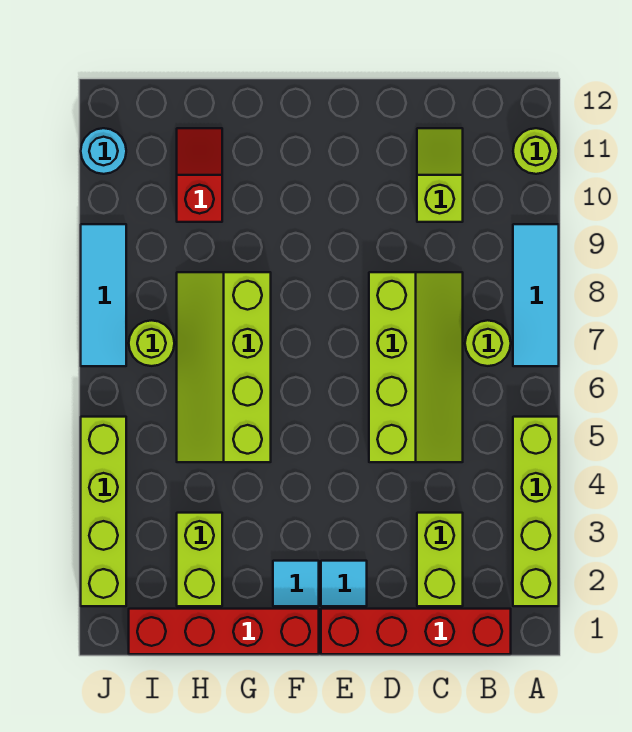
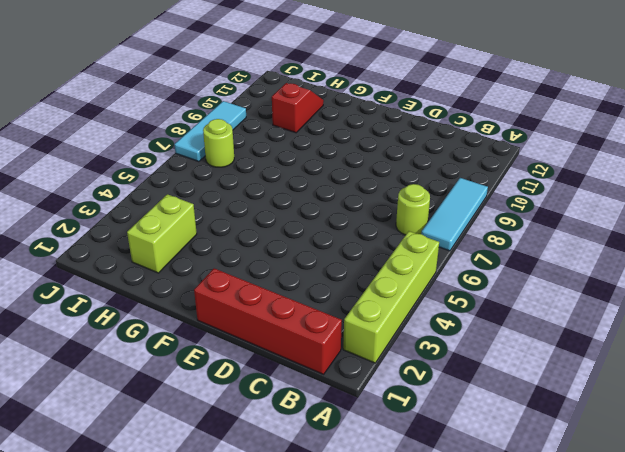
none -> lime 1x1 round brick [513,128,559,174]
none -> lime 1x2 brick [417,513,463,606]
none -> lime 2x4 slope [369,272,463,462]

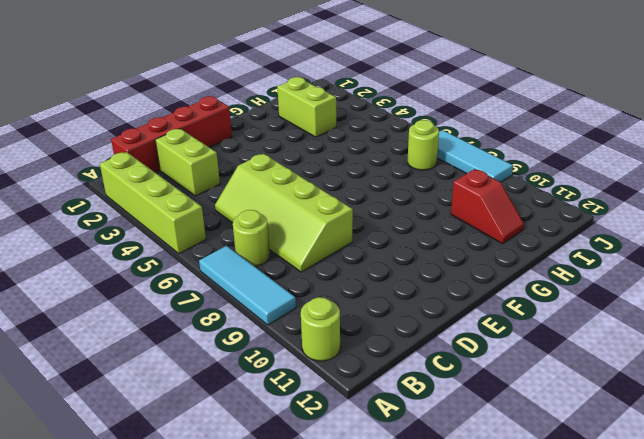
none -> lime 1x2 slope [417,128,463,222]
none -> cyan 1x1 tile [321,561,367,606]
none -> red 1x4 brick [129,609,319,654]

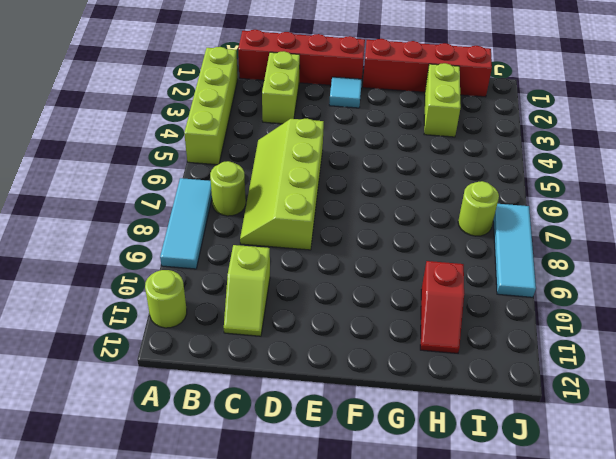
none -> cyan 1x1 tile [273,561,319,606]
none -> lime 2x4 slope [177,272,271,462]
none -> lime 1x4 brick [81,417,126,606]

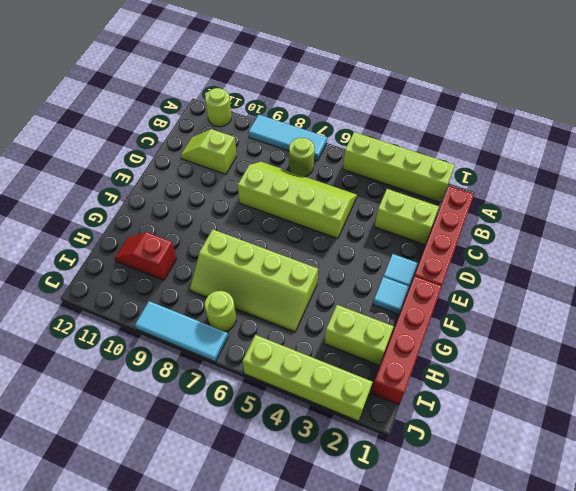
none -> cyan 1x1 round brick [81,128,126,174]

